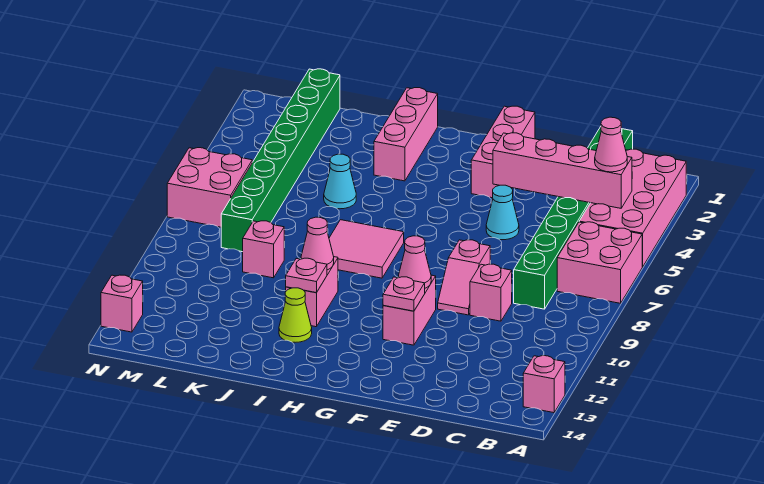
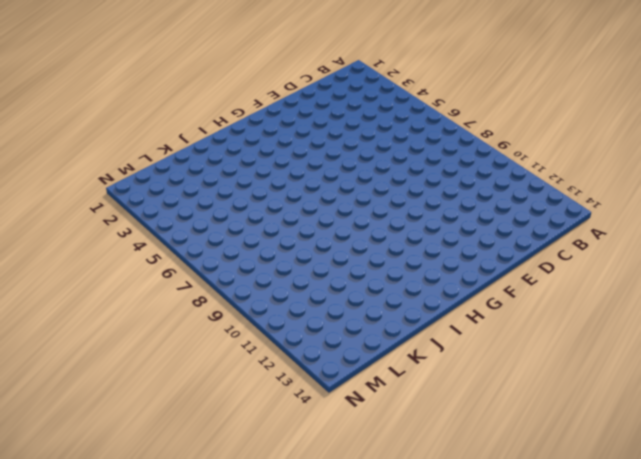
none -> pink 2x4 brick [579,149,686,267]
none -> pink 2x2 brick [557,222,642,303]
none -> pink 1x1 brick [523,356,565,413]

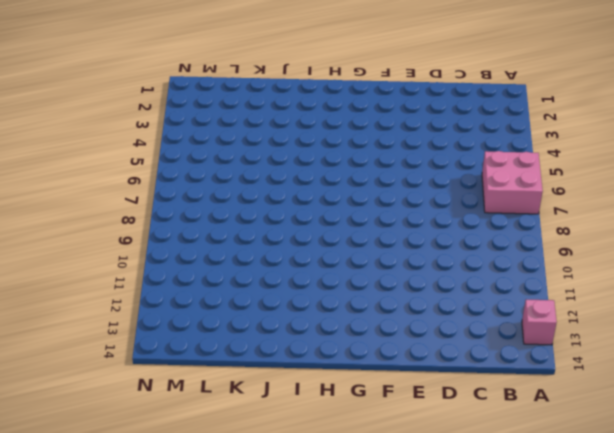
none -> pink 2x4 brick [579,149,686,267]
none -> green 1x8 brick [514,127,633,309]
none -> pink 1x1 brick [470,264,512,321]

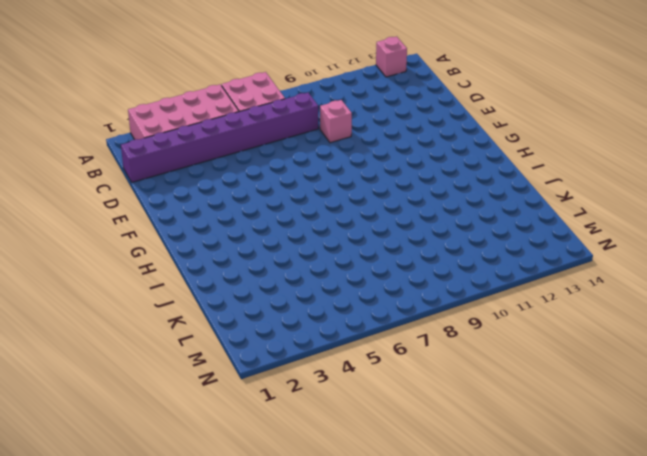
purple 1x8 brick [121,93,318,182] -> green 1x8 brick [514,127,633,309]
none -> cyan 1x1 cone [486,185,519,240]
none -> pink 1x2 slope [438,240,490,315]
none -> pink 1x3 brick [471,106,535,198]

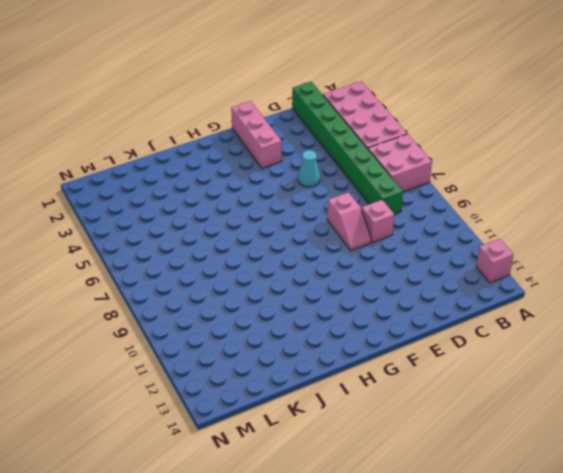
none -> pink 1x2 brick [383,275,436,345]
none -> pink 2x2 tile [329,220,404,278]
none -> pink 1x3 brick [374,88,438,181]

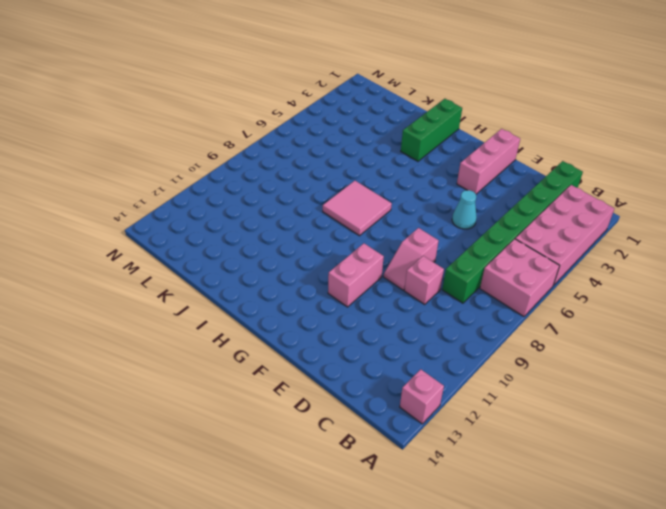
green 1x3 brick [401,99,462,161] -> pink 1x3 brick [374,88,438,181]
none -> pink 1x2 brick [286,257,338,327]
none -> lime 1x1 cone [279,288,312,342]
none -> cyan 1x1 cone [324,154,356,209]

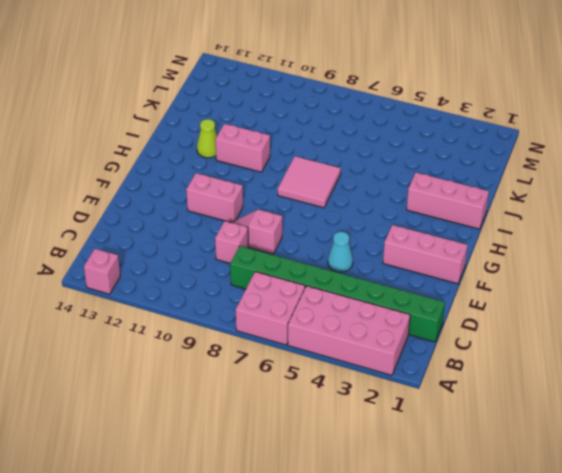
none -> cyan 1x1 cone [324,154,356,209]
none -> pink 1x1 brick [243,221,284,278]
none -> green 1x8 brick [221,69,340,252]

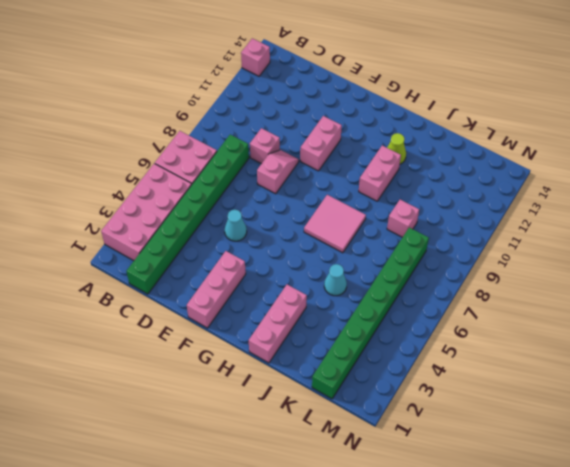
none -> pink 2x2 brick [167,148,252,227]
none -> pink 1x1 brick [101,275,143,332]
none -> pink 1x4 brick [493,133,632,208]

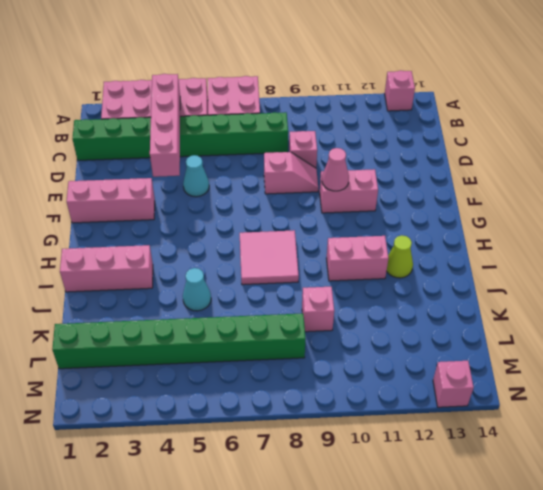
none -> pink 2x2 brick [167,148,252,227]
none -> pink 1x1 plate [383,277,425,311]
none -> pink 1x1 cone [301,217,334,270]

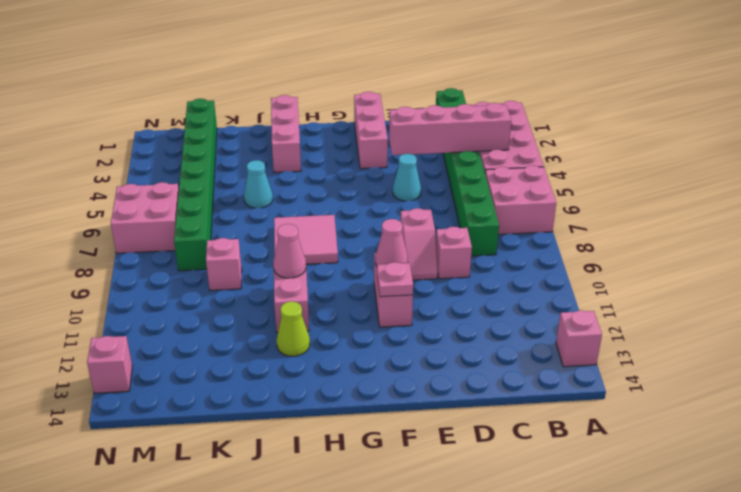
none -> pink 1x1 plate [286,258,327,293]
none -> pink 1x1 cone [595,117,627,172]

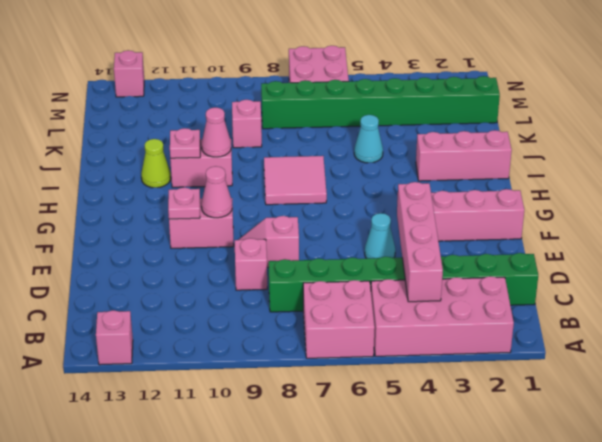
none -> pink 1x1 cone [595,117,627,172]

